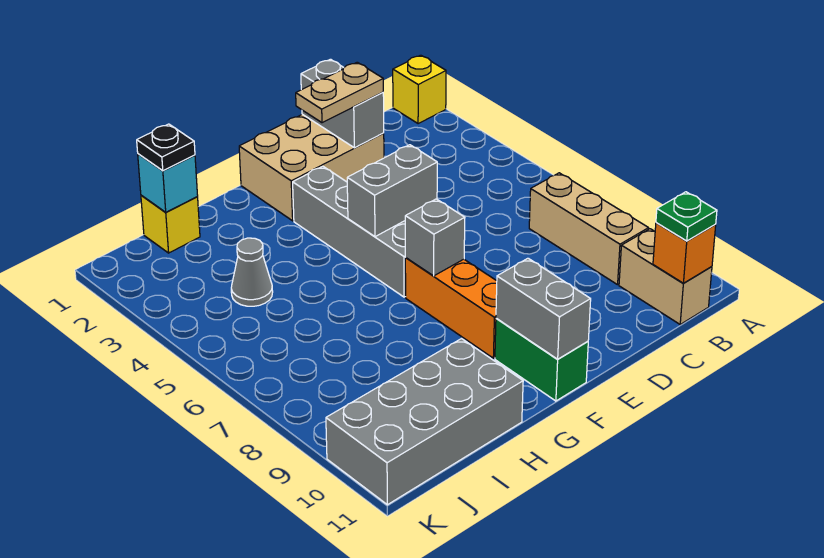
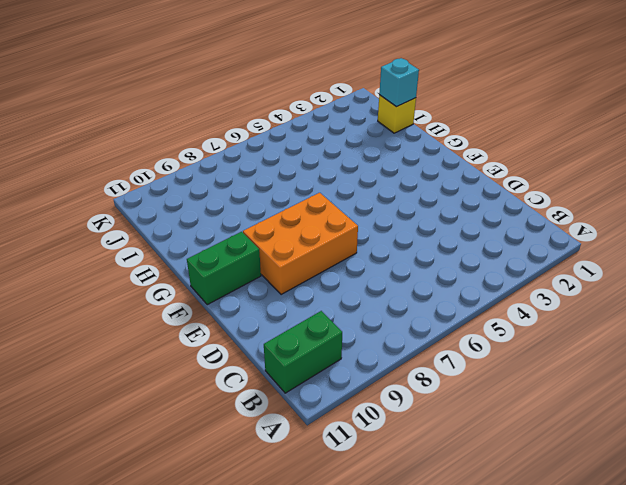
green 1x2 brick [264,311,342,393] -> tan 1x2 brick [619,229,712,324]
orange 2x3 brick [243,193,358,295] -> orange 1x3 brick [405,258,497,358]
none -> yellow 1x1 brick [393,55,446,124]
none -> tan 1x3 brick [529,173,649,285]
none -> tan 2x3 brick [239,114,384,221]

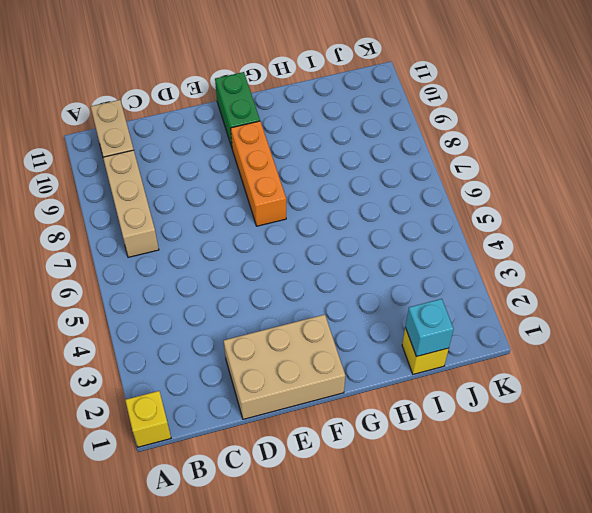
none -> grey 1x4 brick [293,166,406,297]
none -> grey 2x4 brick [326,339,523,505]
none -> grey 1x1 cone [231,238,273,306]

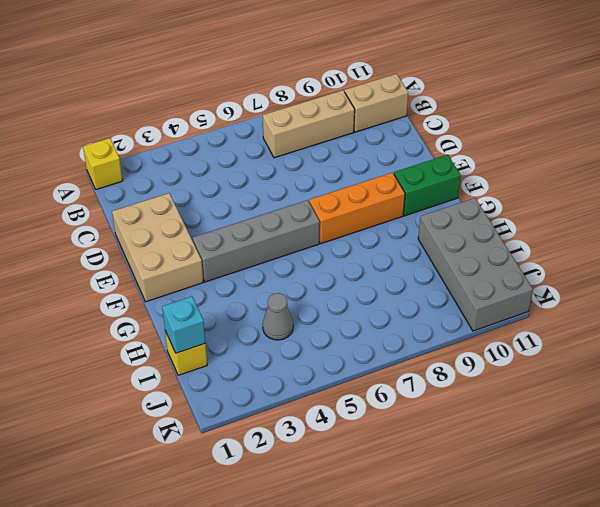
none -> orange 1x1 brick [653,223,716,283]
none -> grey 1x2 brick [301,59,384,148]
none -> grey 1x2 brick [347,145,437,237]

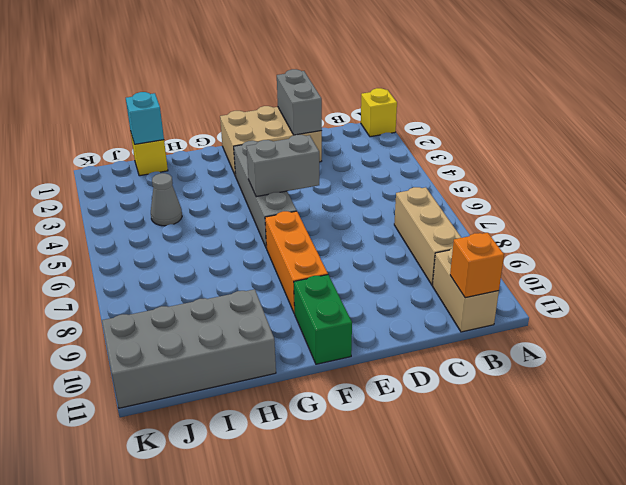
none -> grey 1x1 brick [405,199,465,276]
none -> grey 1x2 brick [496,258,591,359]
none -> green 1x1 plate [656,192,717,241]

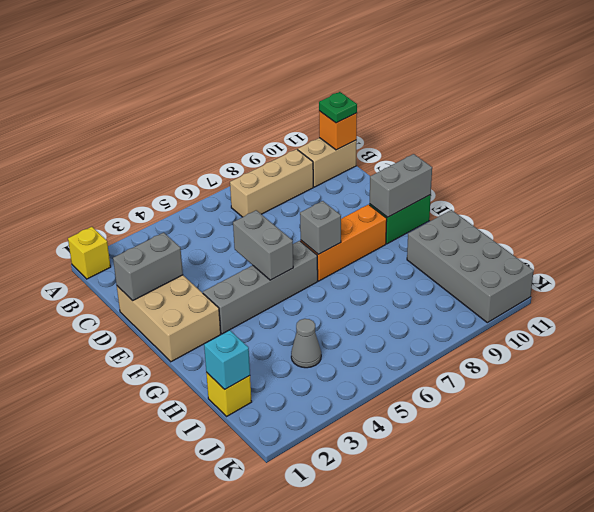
none -> tan 1x2 plate [296,62,383,123]
none -> black 1x1 plate [137,124,195,171]

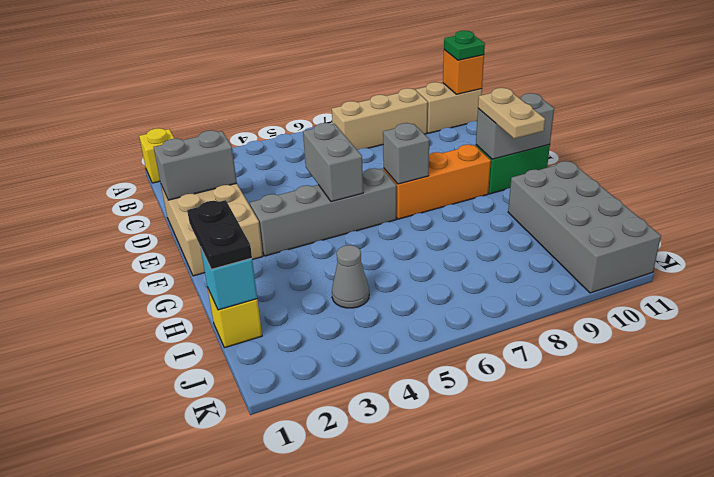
tan 1x2 plate [478,88,545,139] -> tan 1x2 plate moved to [296,62,383,123]
black 1x2 plate [187,200,252,269] -> black 1x1 plate [137,124,195,171]

